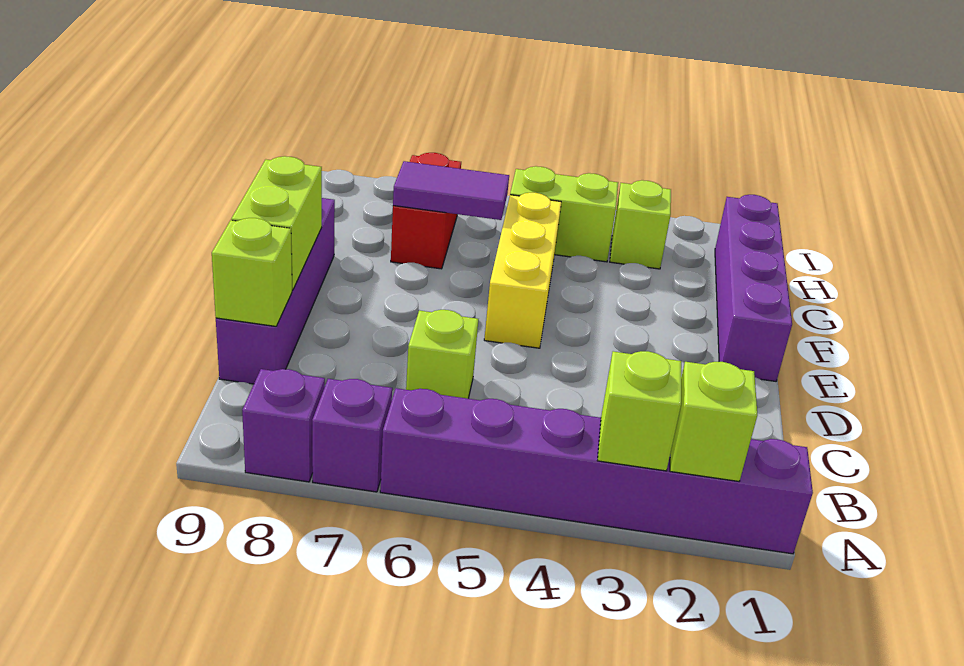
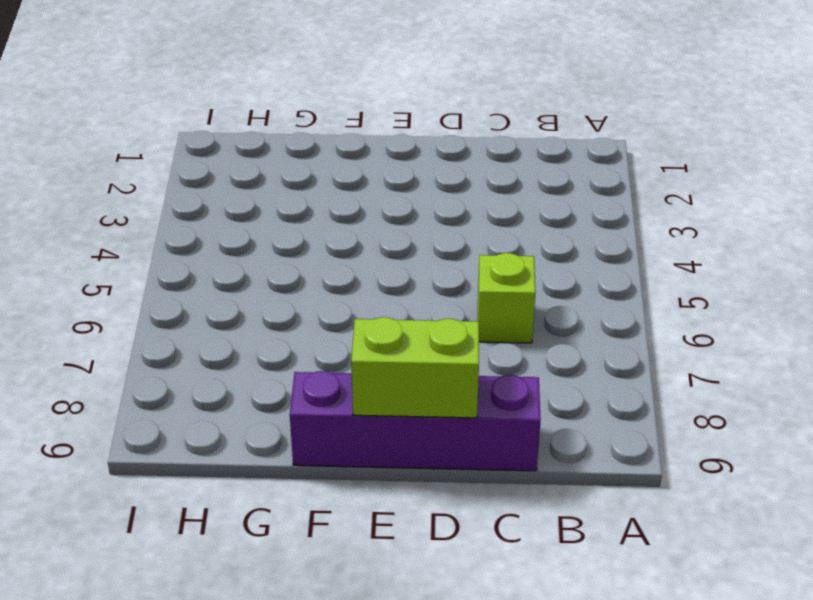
none -> purple 1x6 brick [380,388,813,554]
none -> purple 1x1 brick [312,379,392,492]
none -> purple 1x1 brick [242,369,325,482]

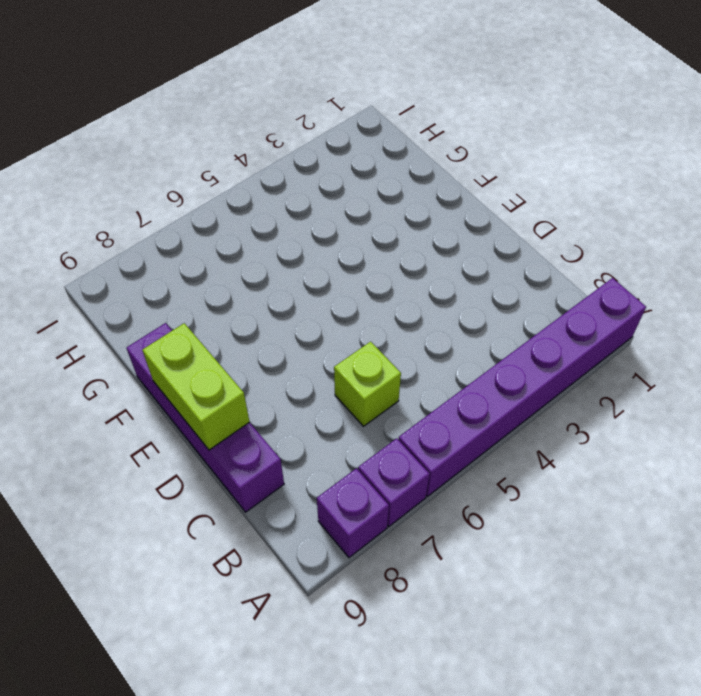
none -> purple 1x4 brick [715,195,792,381]
none -> yellow 1x3 brick [484,193,561,348]
none -> red 1x2 brick [391,153,461,269]

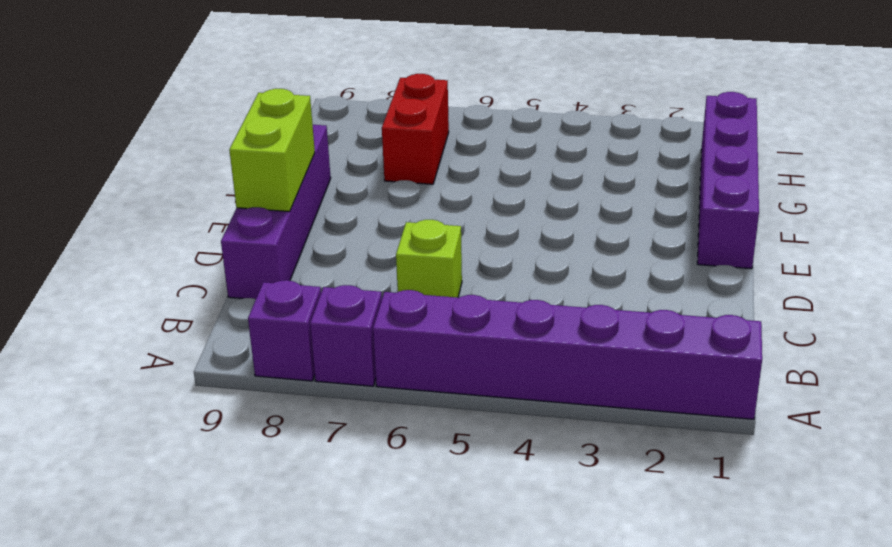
none -> yellow 1x3 brick [484,193,561,348]
none -> lime 1x1 brick [610,180,671,269]
none -> lime 1x2 brick [510,166,618,262]

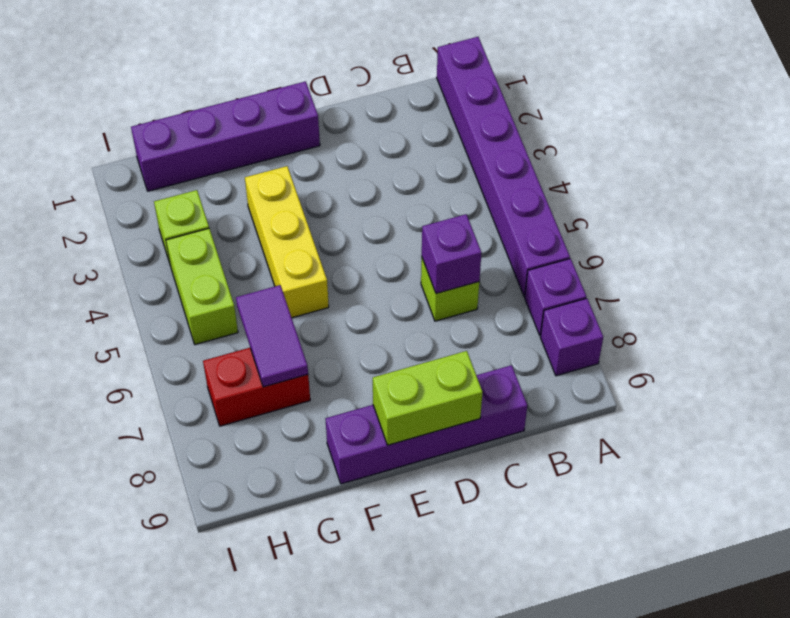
purple 1x1 brick [422,214,481,293] -> none
yellow 1x3 brick [245,166,329,318] -> yellow 1x3 brick turned to [484,193,561,348]
none -> lime 1x1 brick [670,362,758,481]
none -> lime 1x1 brick [597,351,681,471]
none -> lime 1x1 brick [212,218,292,326]

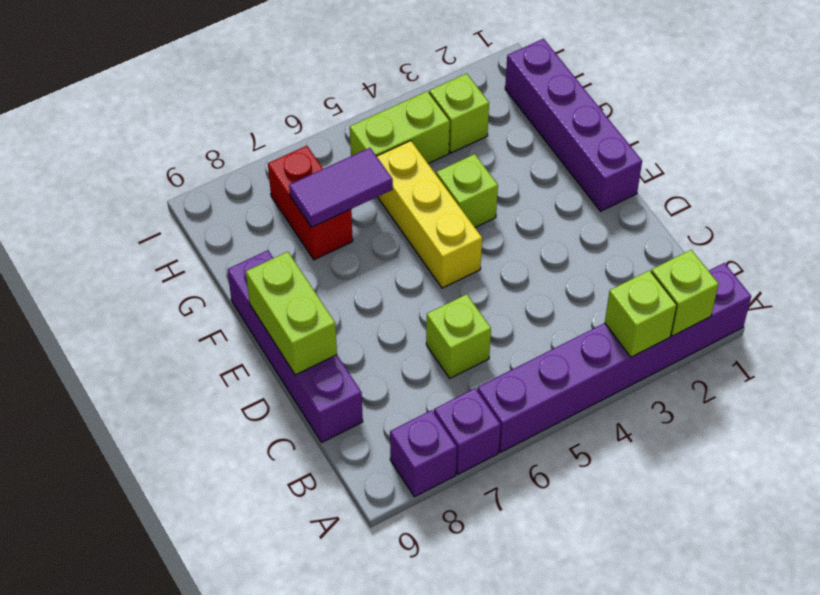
lime 1x1 brick [436,154,498,227] -> lime 1x1 brick moved to [212,218,292,326]

